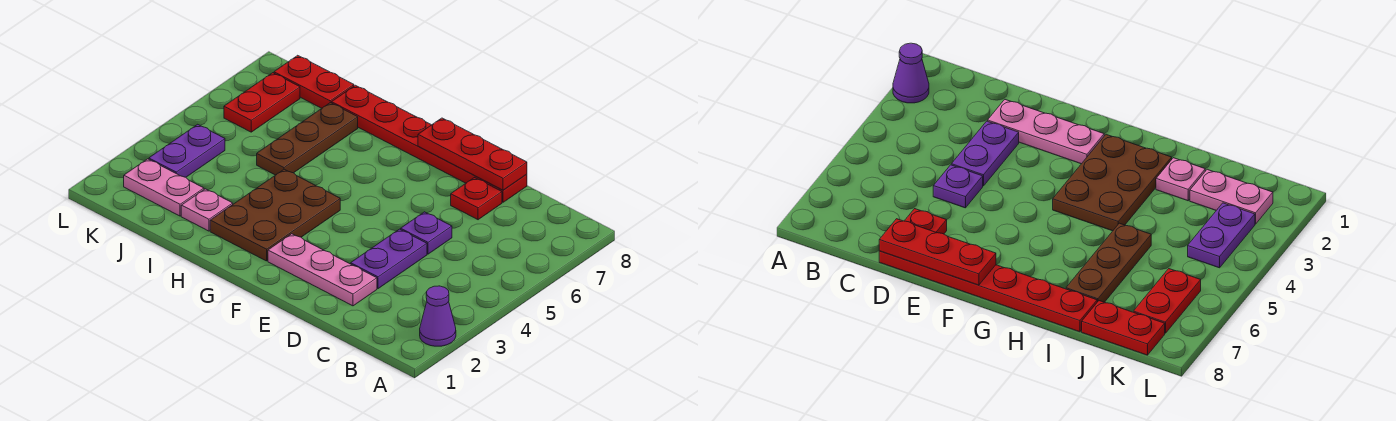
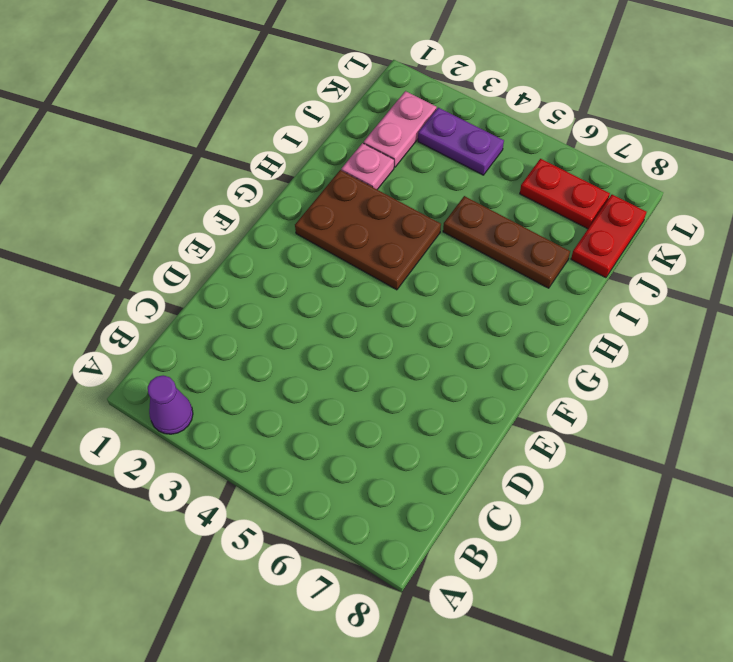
none -> pink 1x3 plate [268,234,377,306]
none -> purple 1x2 plate [351,229,427,289]
none -> purple 1x1 plate [401,212,452,254]

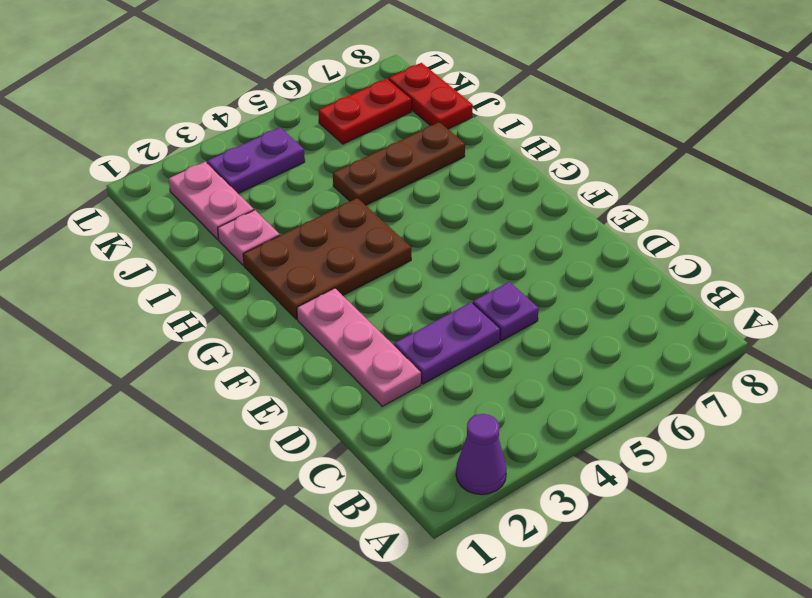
none -> red 1x1 plate [451,178,502,220]
none -> red 1x6 plate [332,85,527,202]
none -> red 1x3 plate [418,118,527,190]

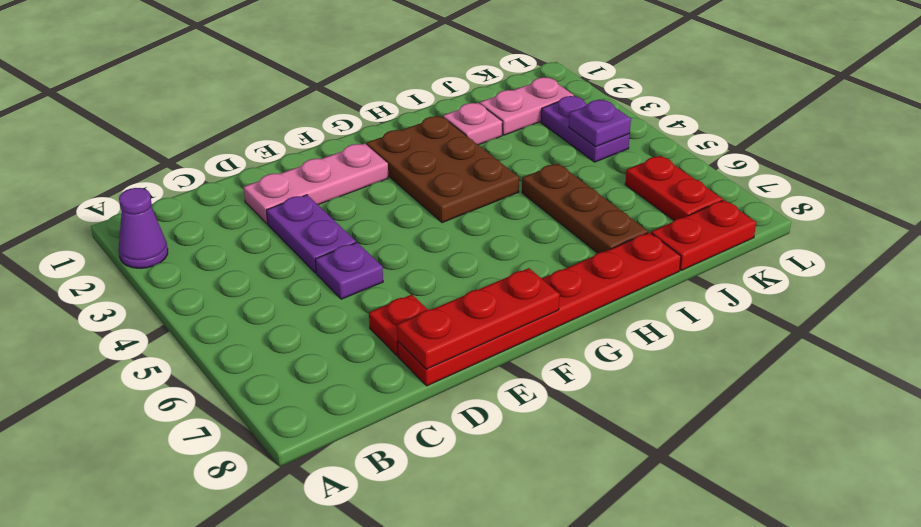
purple 1x1 plate [569,100,631,147] -> none

